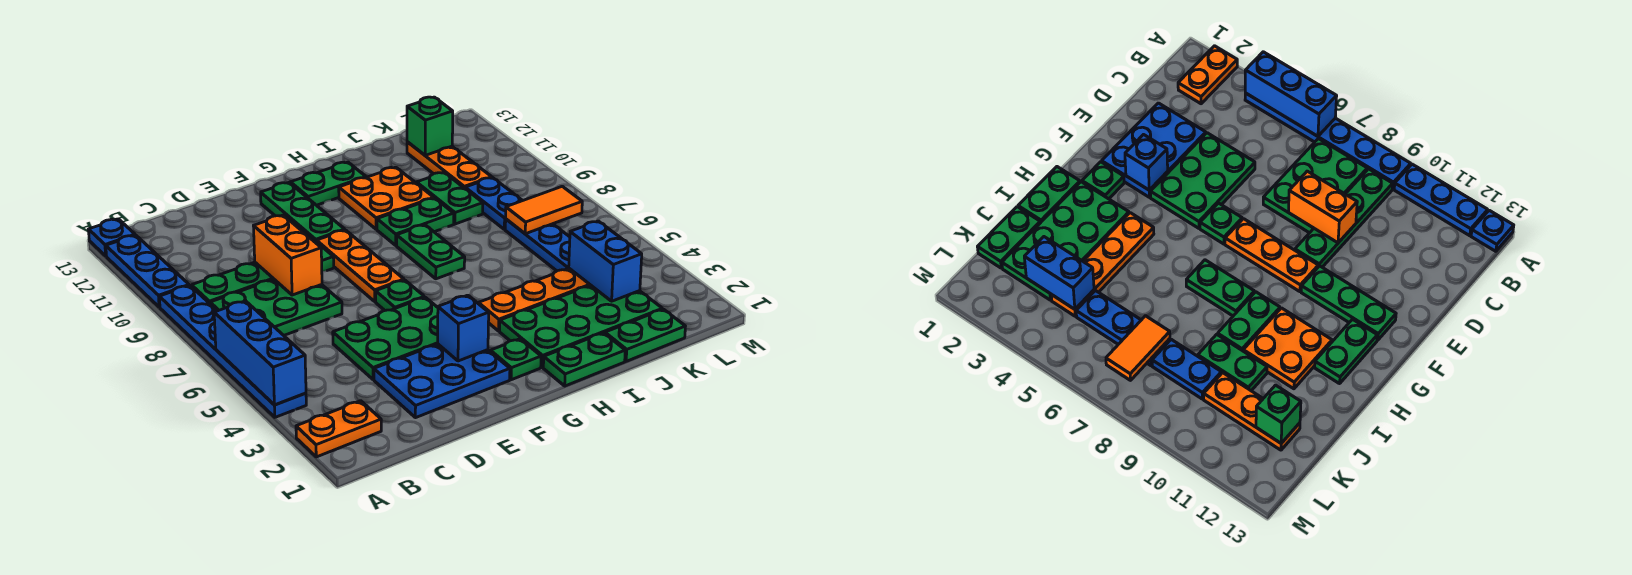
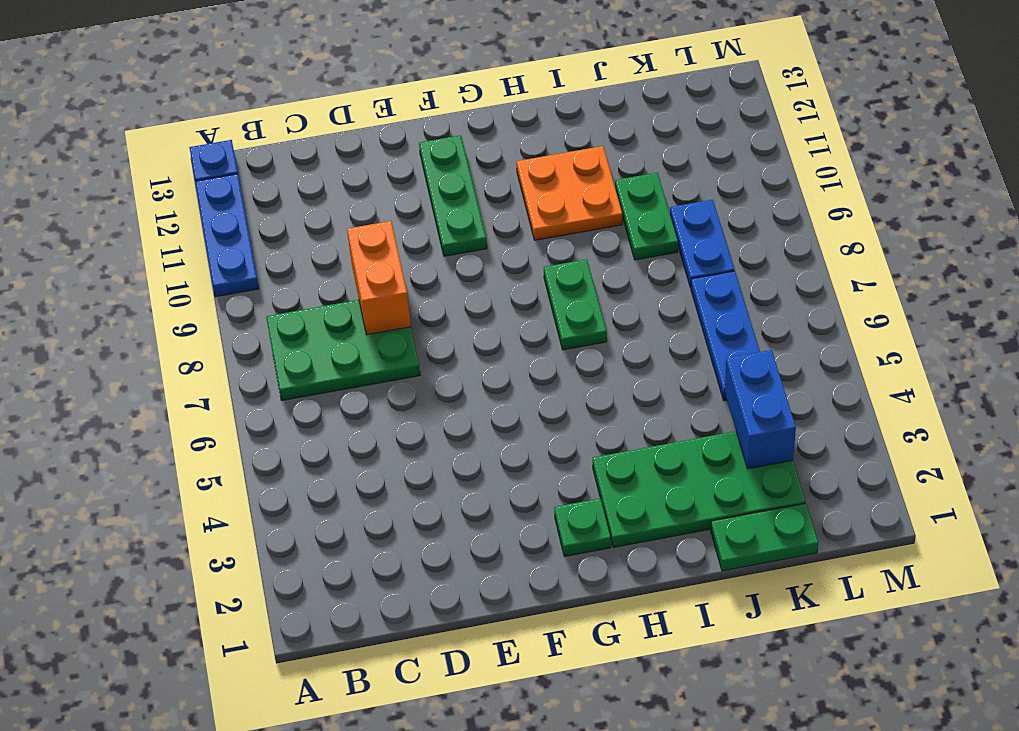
none -> orange 1x2 plate [296,401,381,457]
none -> blue 1x6 plate [159,286,306,417]
none -> green 1x4 plate [192,241,334,303]
none -> blue 2x3 plate [374,344,510,418]

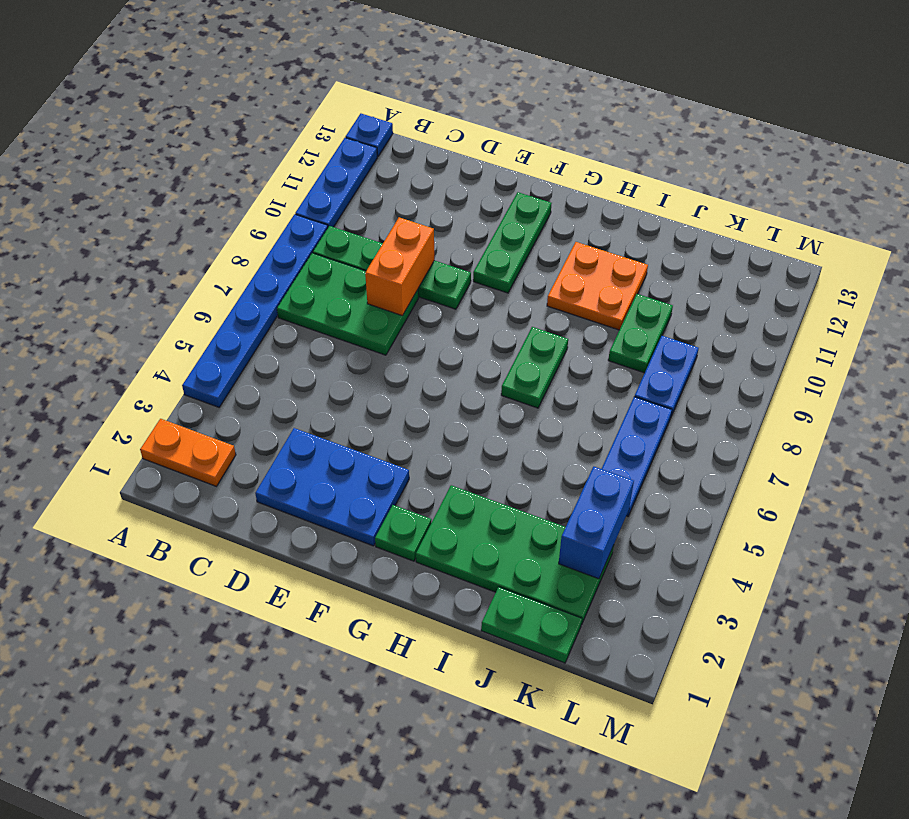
none -> green 2x3 plate [333,297,438,380]
none -> green 1x1 plate [376,280,424,310]
none -> orange 1x3 plate [317,230,404,301]
none -> green 1x2 plate [290,162,366,205]

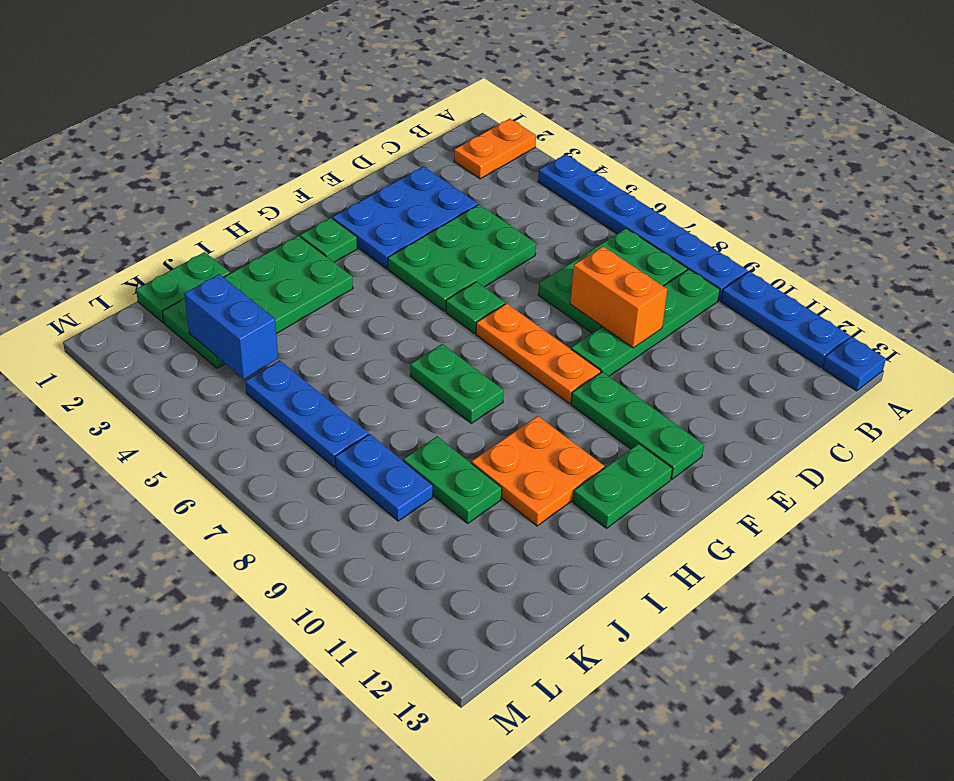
none -> green 1x2 plate [543,333,625,386]
none -> orange 1x4 plate [478,268,590,331]
none -> green 1x2 plate [377,198,454,245]
none -> orange 1x3 plate [407,142,492,188]

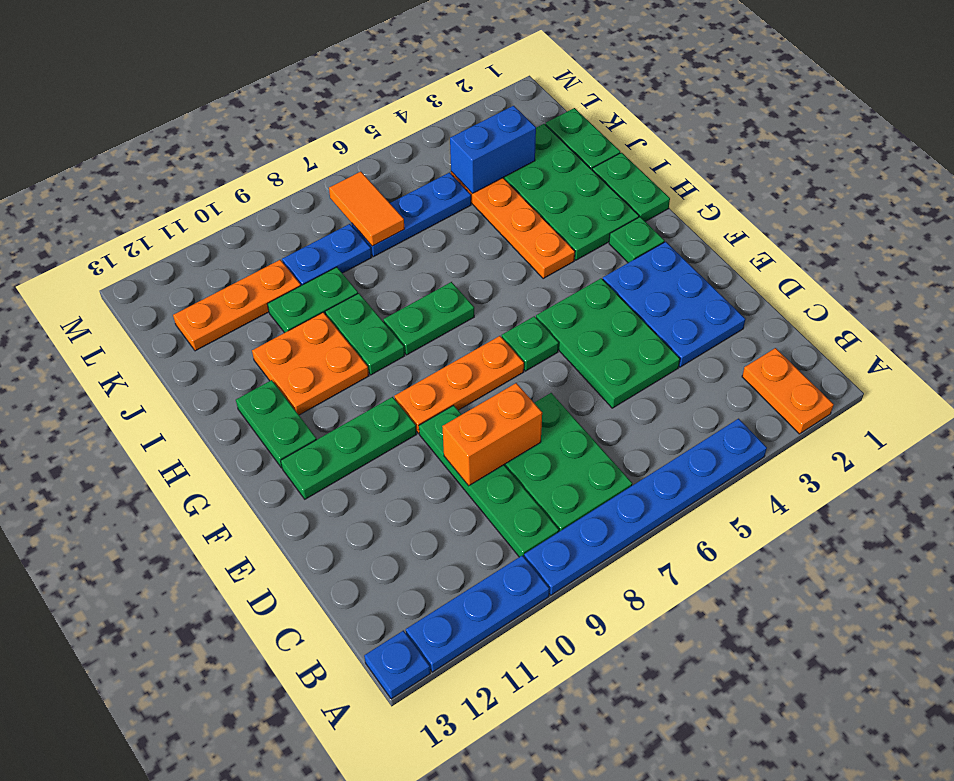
none -> blue 1x3 brick [214,301,306,405]
none -> blue 1x1 brick [438,295,489,361]
none -> green 1x1 brick [407,97,453,155]

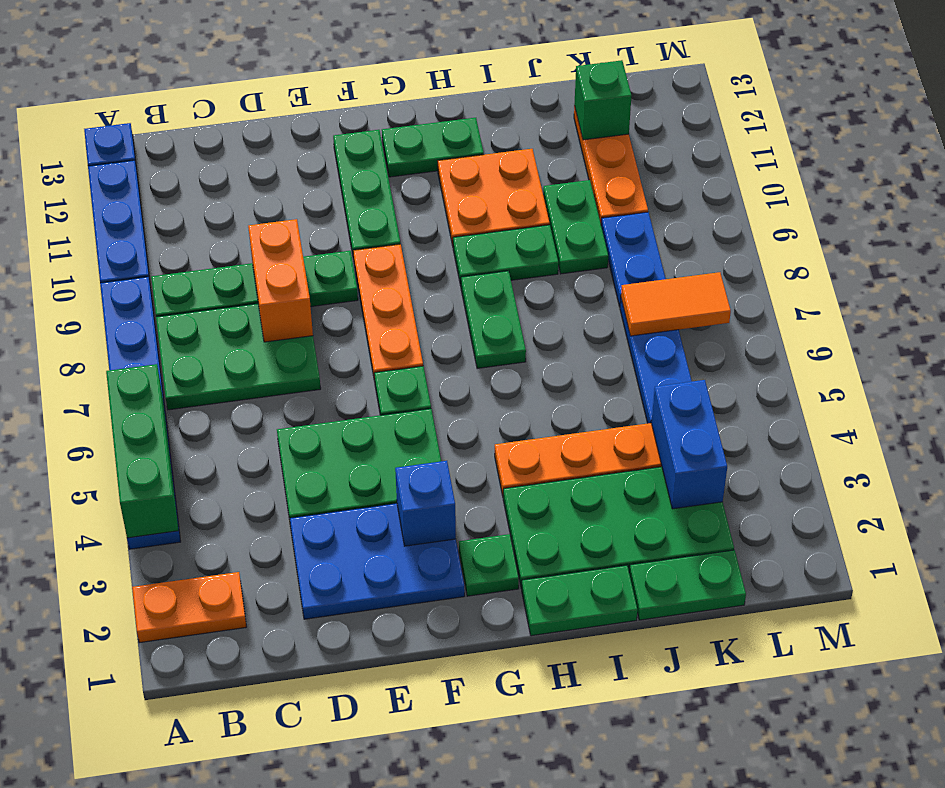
green 1x3 brick [106,364,179,538] -> blue 1x3 brick [214,301,306,405]

